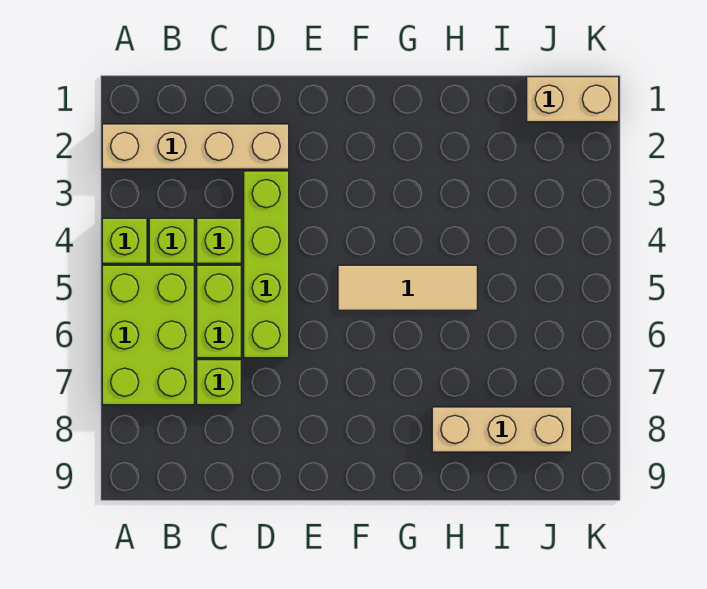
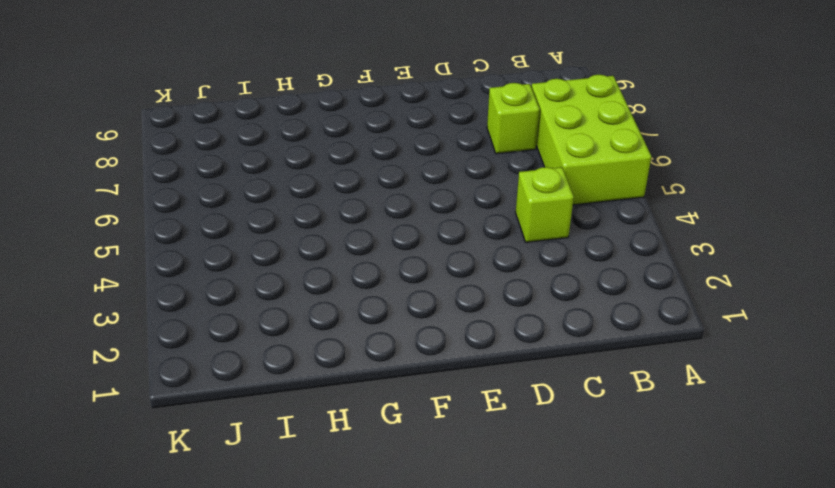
none -> tan 1x4 brick [102,124,289,169]
none -> lime 1x1 brick [102,218,147,263]

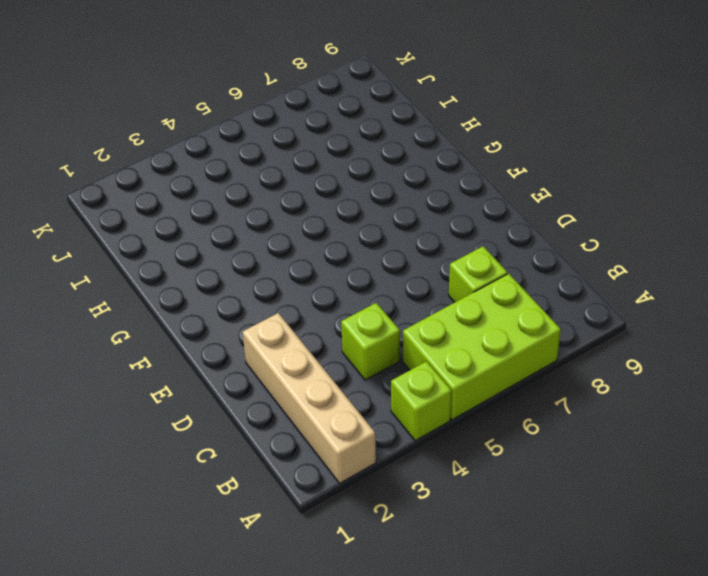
none -> lime 1x1 brick [149,218,194,263]
none -> lime 1x2 brick [197,265,241,358]

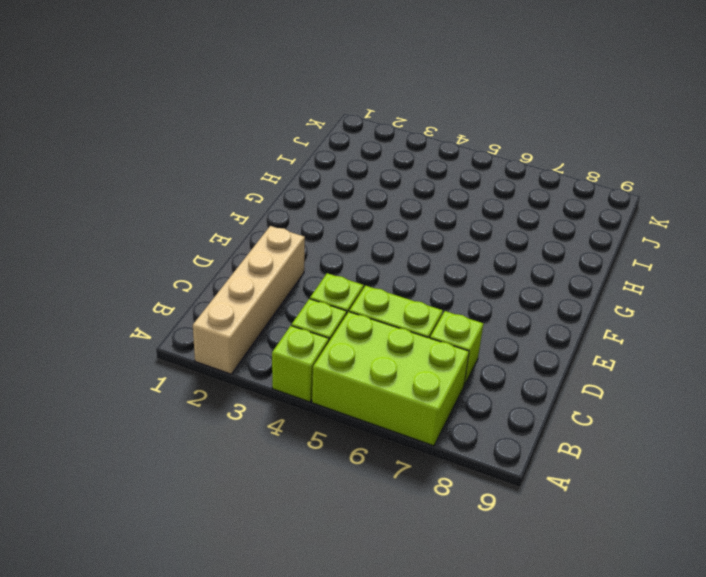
none -> lime 1x4 brick [244,171,289,358]
none -> tan 1x3 tile [338,265,477,310]

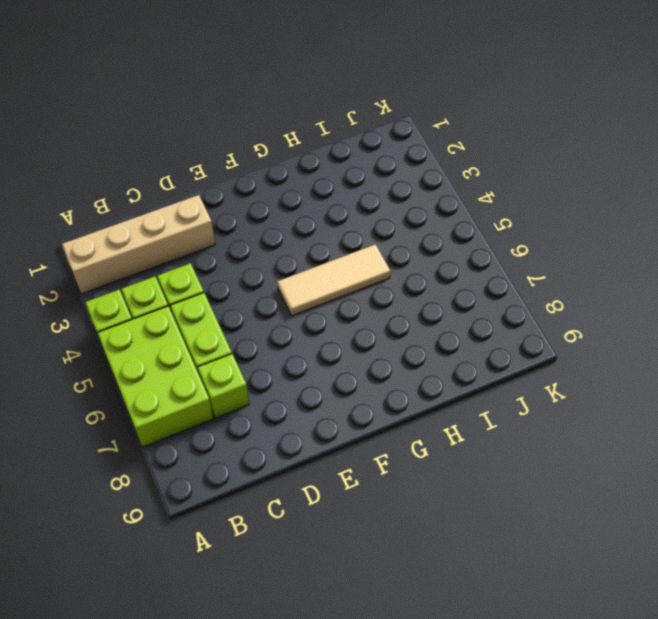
none -> lime 1x4 brick [244,171,289,358]
none -> tan 1x3 brick [432,407,572,452]

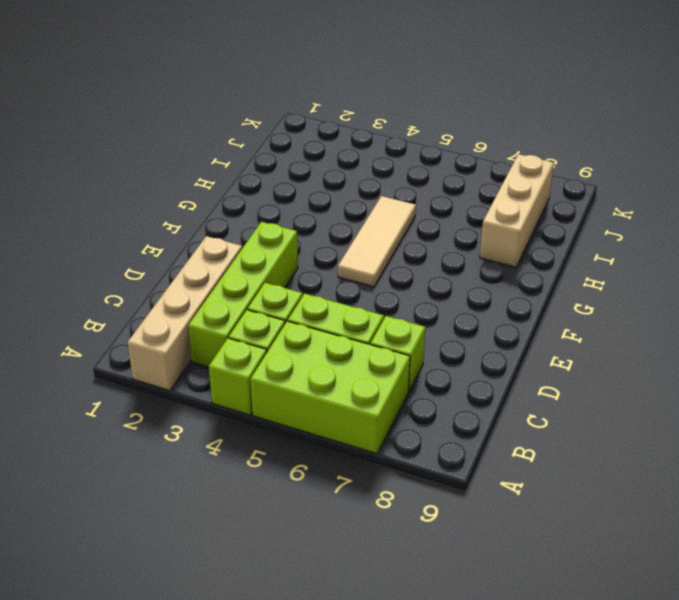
lime 1x4 brick [188,222,298,367] -> lime 1x4 brick turned to [244,171,289,358]
none -> tan 1x2 brick [527,77,619,122]

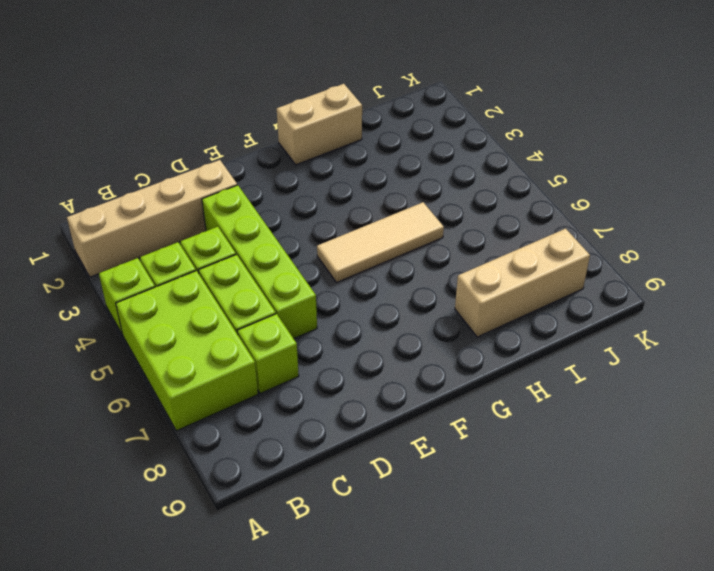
tan 1x2 brick [277,84,362,165] -> tan 1x2 brick moved to [527,77,619,122]

